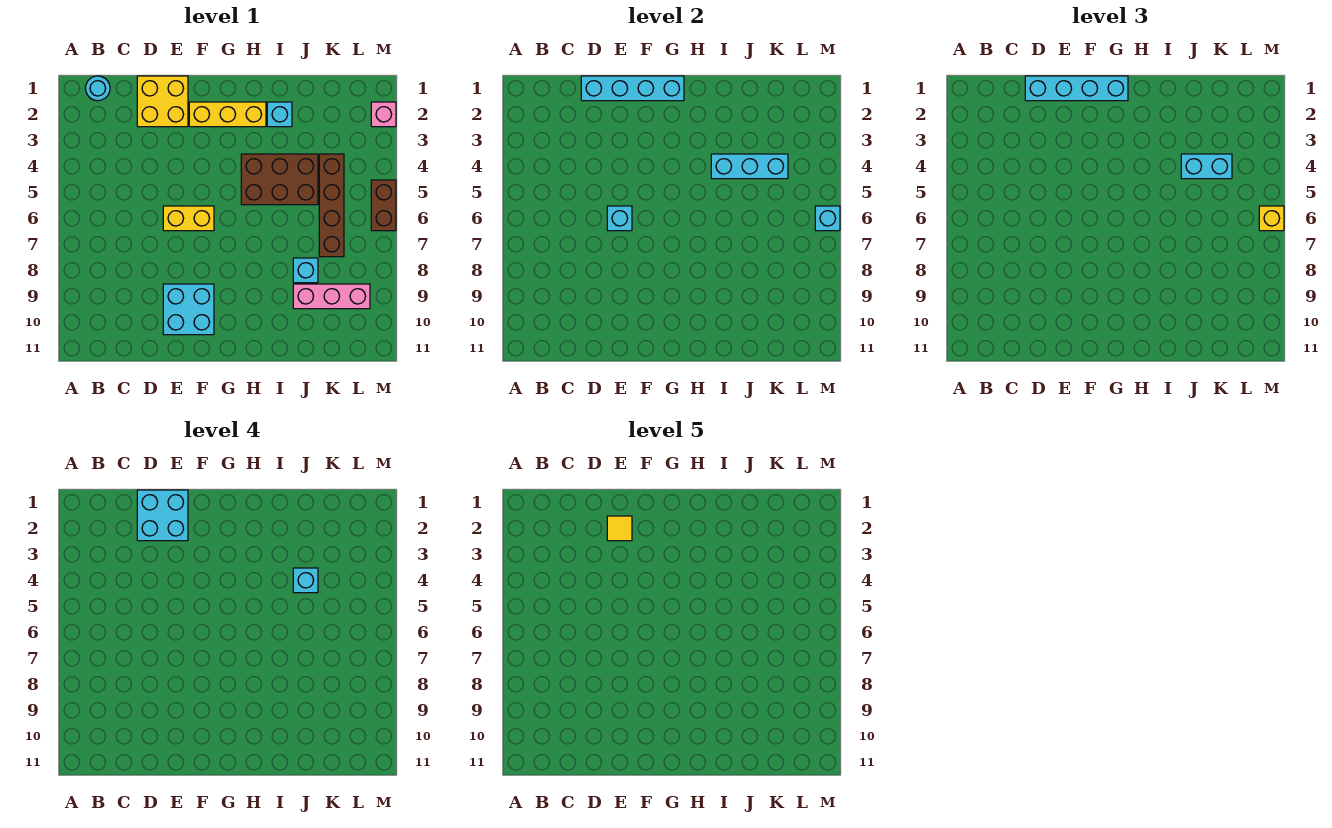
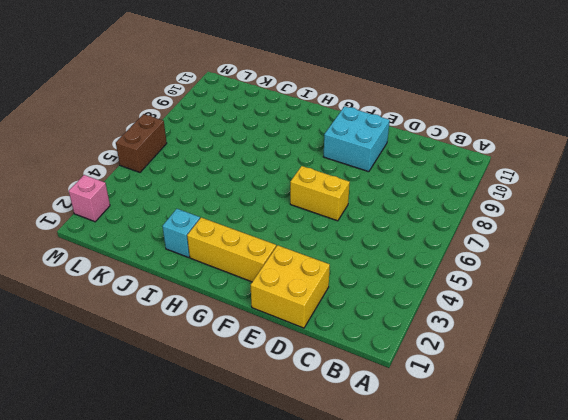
none -> cyan 1x1 round brick [85,76,110,101]
none -> brown 2x3 brick [241,154,318,205]
none -> cyan 1x1 brick [293,258,318,283]

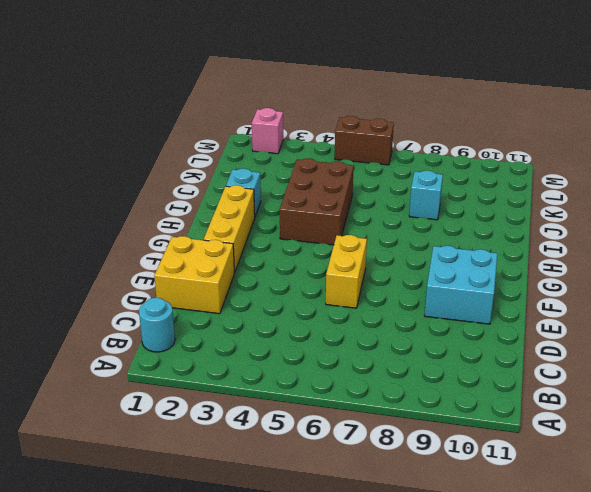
none -> pink 1x3 brick [293,284,370,309]
none -> brown 1x4 brick [319,154,344,257]
none -> cyan 1x4 brick [581,76,684,101]

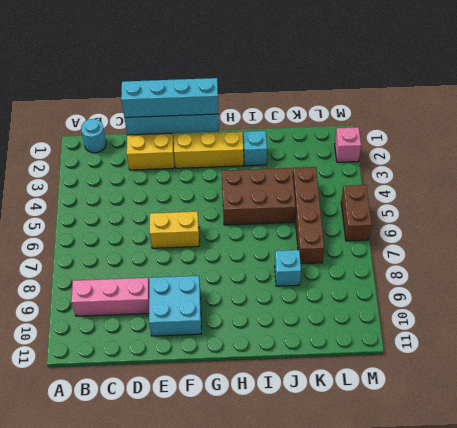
pink 1x3 brick [71,278,149,316] -> pink 1x3 brick moved to [293,284,370,309]
none -> cyan 1x1 brick [607,206,632,231]
none -> cyan 1x3 brick [711,154,788,179]
none -> cyan 1x1 brick [815,206,840,231]

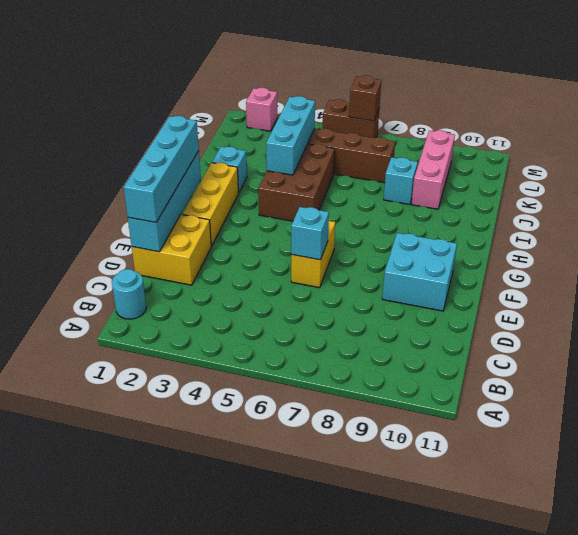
brown 1x1 brick [349,75,381,121] -> cyan 1x1 brick [815,206,840,231]
none -> cyan 1x2 brick [1181,154,1232,179]
none -> yellow 1x1 brick [1259,206,1284,231]
none -> cyan 2x2 brick [137,490,188,541]

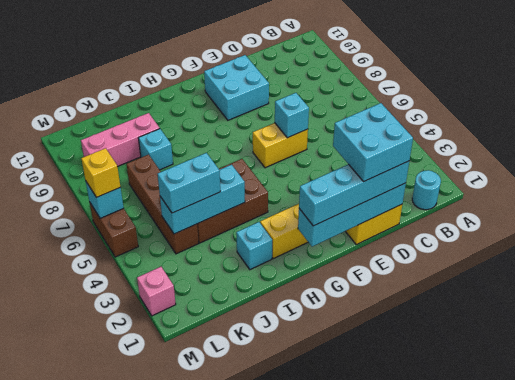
none -> cyan 1x1 brick [293,568,318,593]
none -> yellow 1x1 tile [607,516,632,541]

